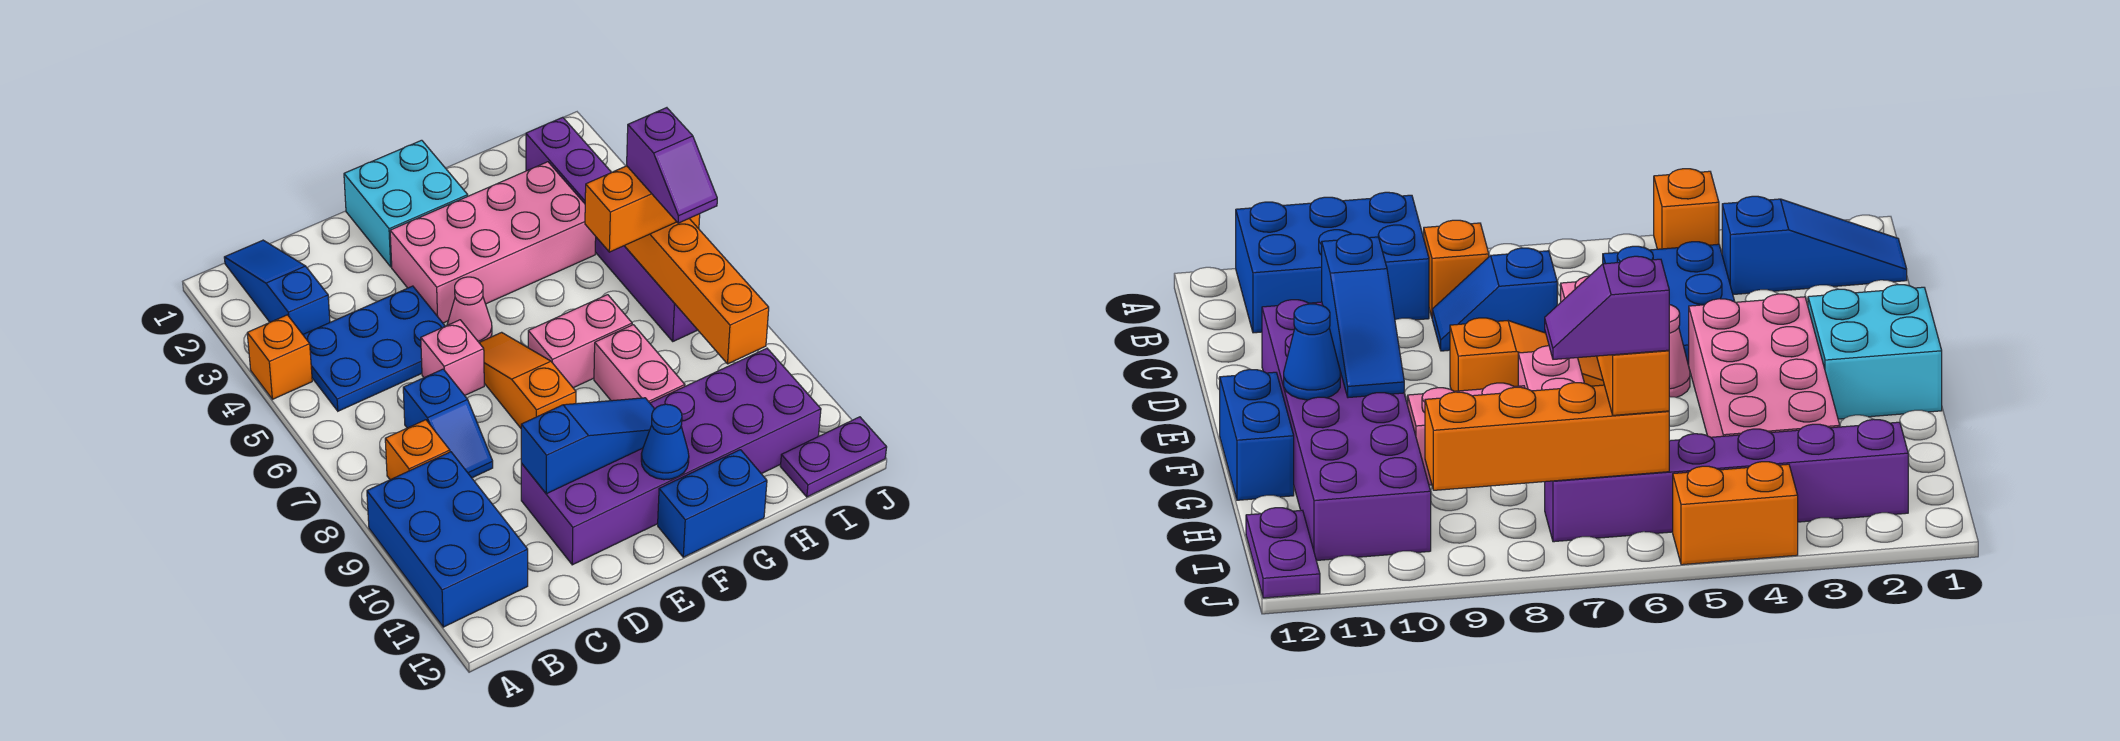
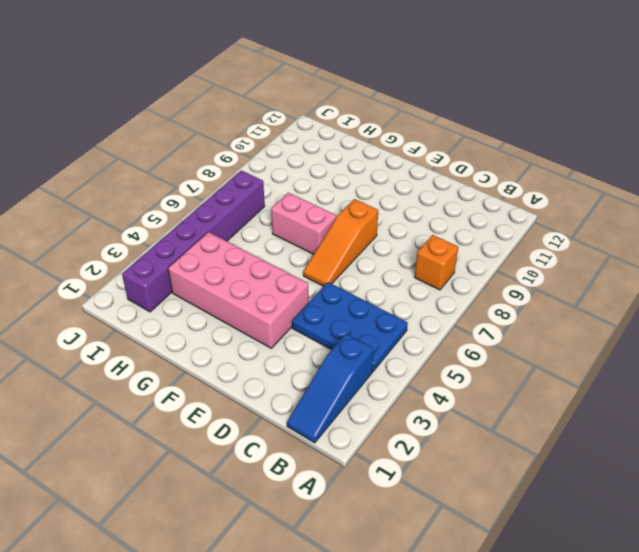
none -> orange 1x1 brick [247,315,312,399]
none -> blue 2x3 brick [367,452,528,627]
none -> blue 1x2 slope [403,369,493,478]

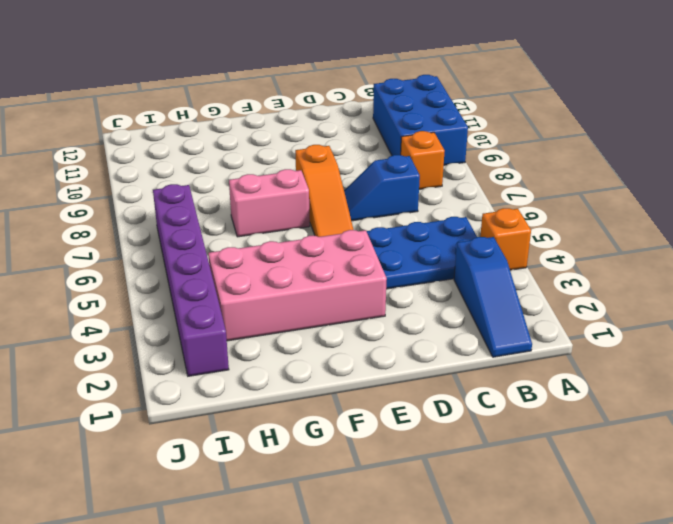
blue 1x2 slope [344,155,420,221] -> blue 1x2 slope turned to [403,369,493,478]
none -> pink 1x1 brick [421,320,484,395]
none -> purple 2x6 brick [521,348,821,565]
none -> cyan 2x2 brick [344,140,468,267]

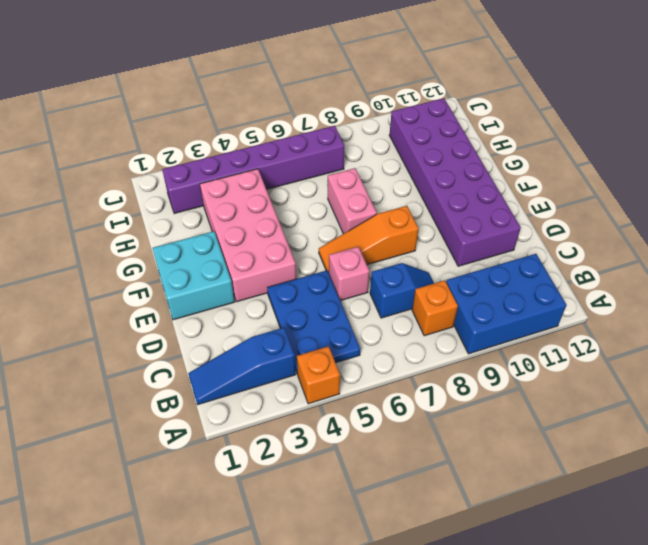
none -> pink 1x1 cone [447,277,492,342]
none -> blue 1x2 brick [658,450,767,557]
none -> pink 1x2 brick [594,325,685,403]

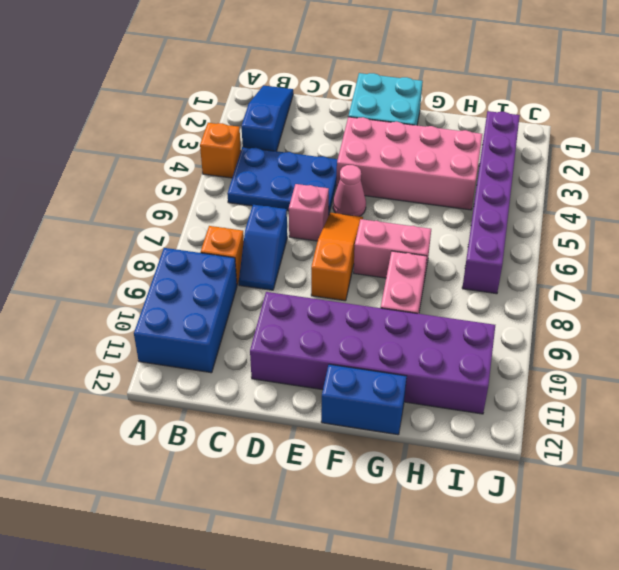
none -> purple 1x2 plate [780,417,887,497]
none -> orange 1x2 brick [1673,462,1798,565]
none -> blue 1x3 slope [521,398,654,494]

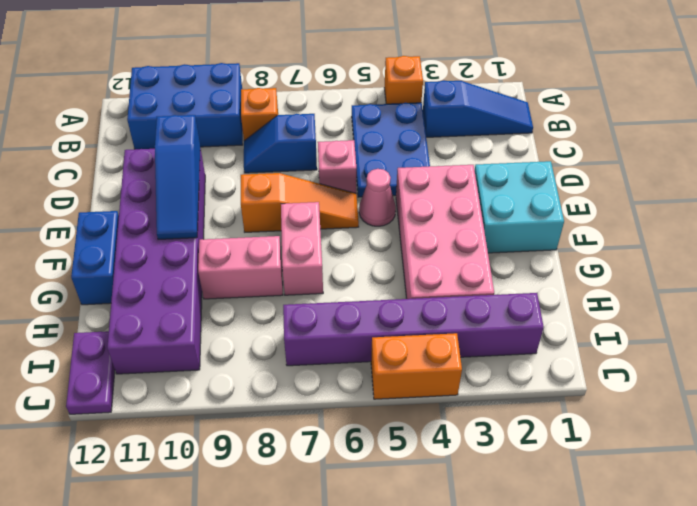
none -> blue 1x1 cone [641,404,689,480]
none -> orange 1x4 brick [625,219,769,364]
none -> orange 1x2 brick [585,166,676,252]

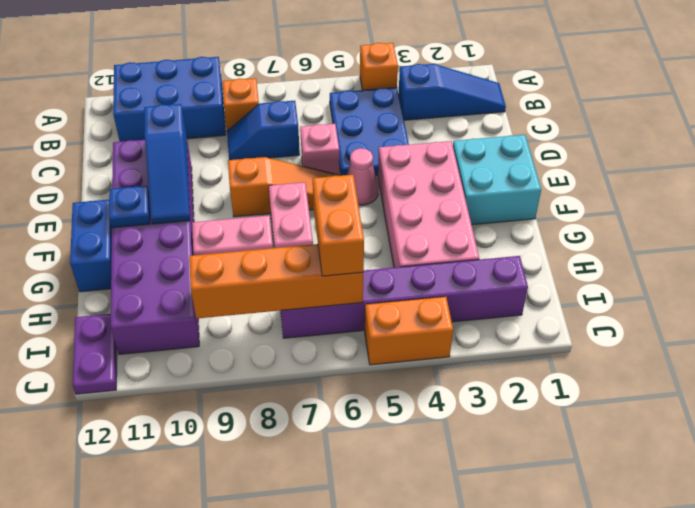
blue 1x1 plate [109,186,150,228] -> blue 1x1 cone [641,404,689,480]
none -> purple 1x2 slope [627,108,717,223]

